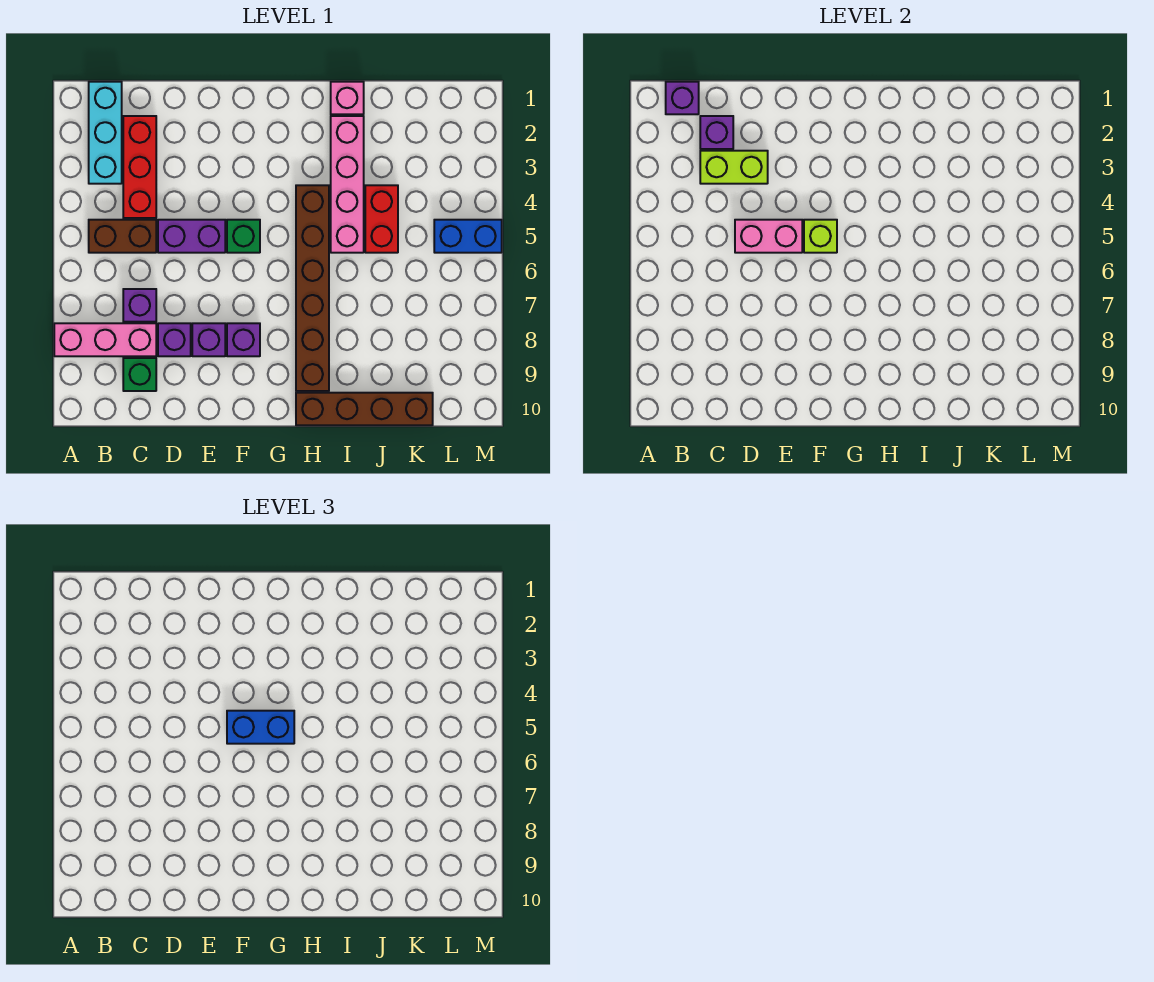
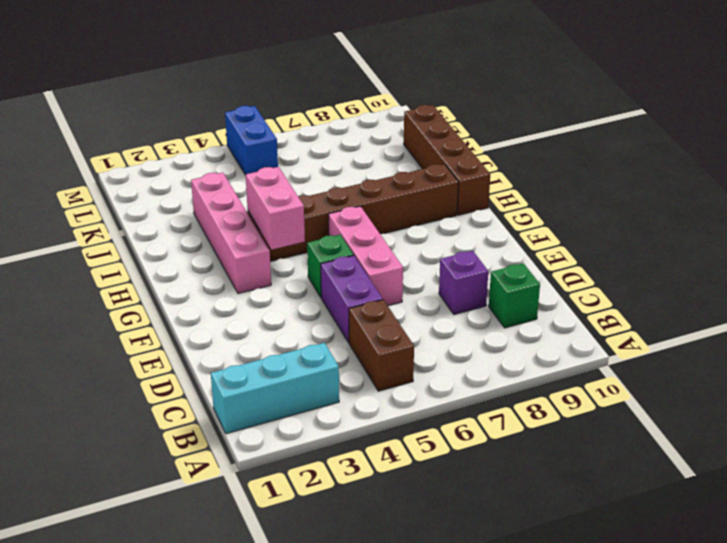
pink 1x3 brick [329,206,403,306] -> pink 1x3 brick moved to [54,323,156,356]
pink 1x4 brick [191,173,271,294] -> pink 1x4 brick turned to [331,116,364,253]
pink 1x2 brick [246,167,305,250] -> pink 1x2 brick moved to [735,220,802,253]
none -> red 1x3 brick [123,116,156,218]
none -> purple 1x1 brick [123,289,156,322]
none -> purple 1x1 brick [192,323,225,356]

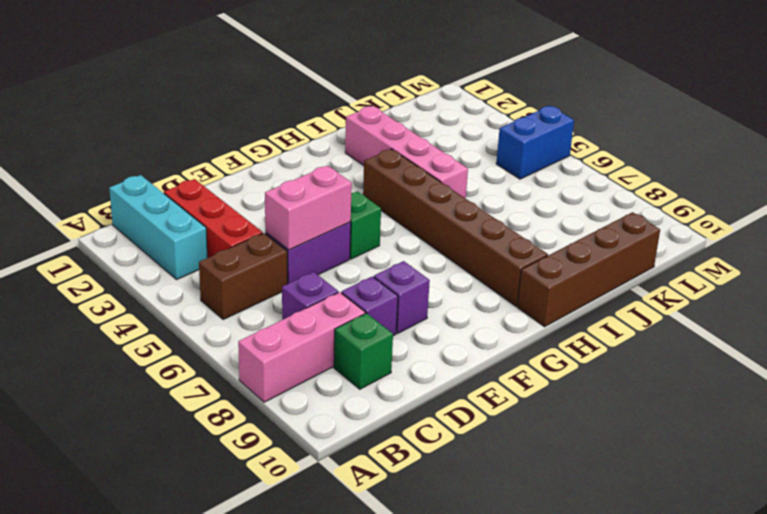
none -> purple 1x1 brick [227,323,260,356]
none -> pink 1x1 brick [331,82,364,114]
none -> red 1x2 brick [365,185,398,253]

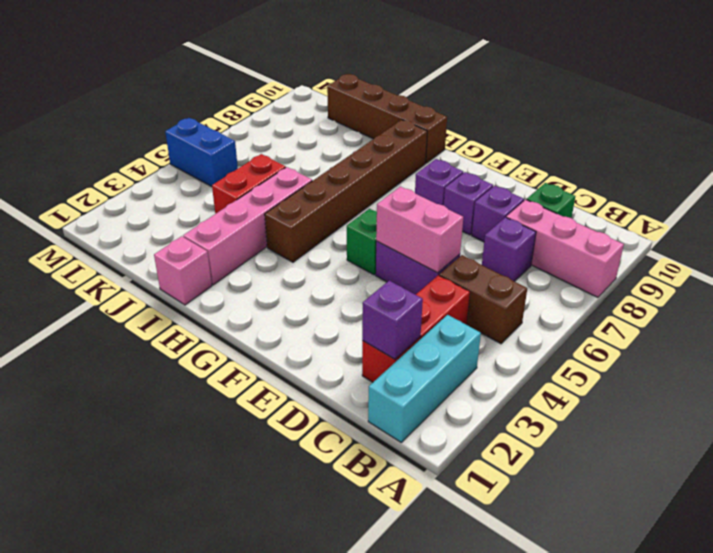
none -> purple 1x1 brick [666,82,699,114]
none -> lime 1x2 brick [700,151,768,184]
none -> lime 1x1 brick [804,220,837,253]

